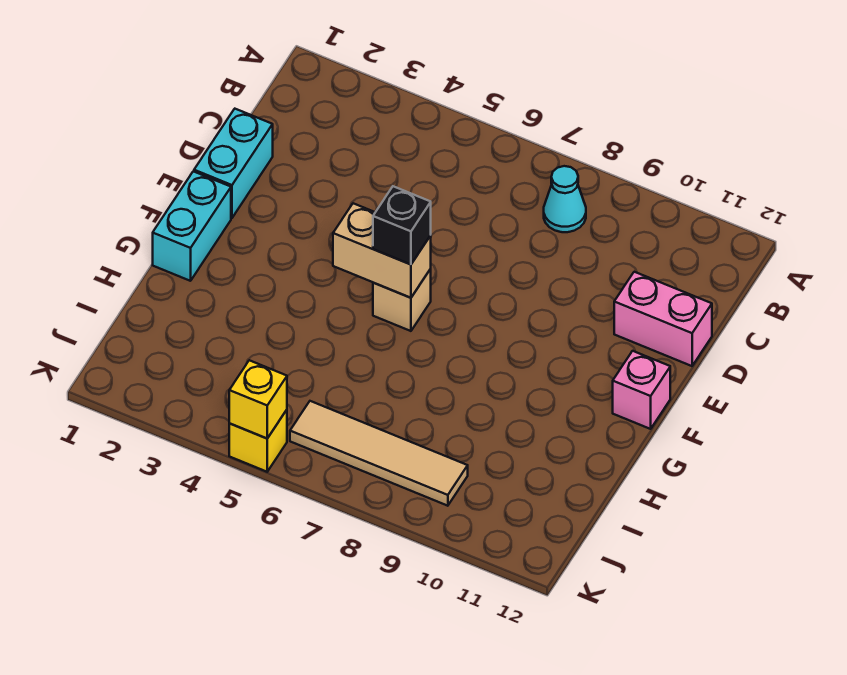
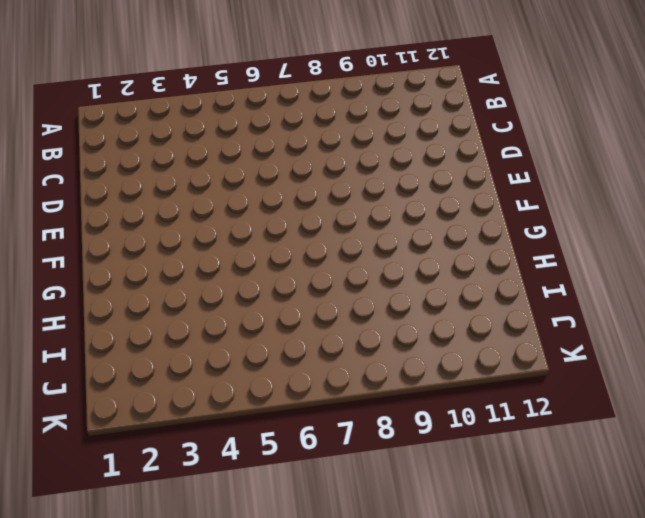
none -> cyan 1x1 cone [544,166,586,232]
none -> cyan 1x2 brick [194,109,273,218]

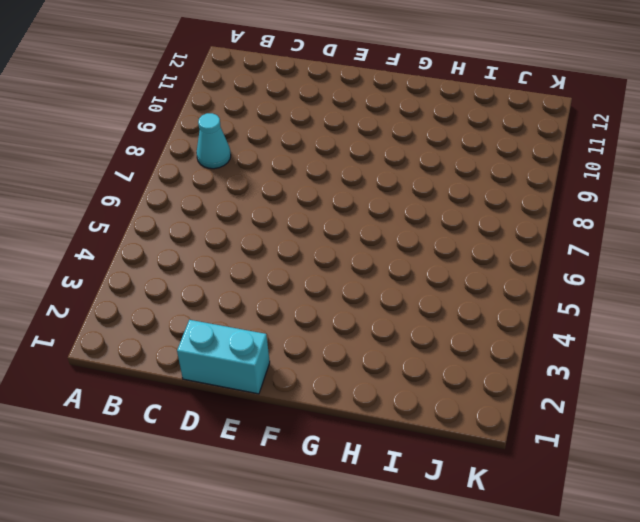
none -> pink 1x2 brick [614,272,712,366]
none -> cyan 1x2 brick [153,171,231,281]

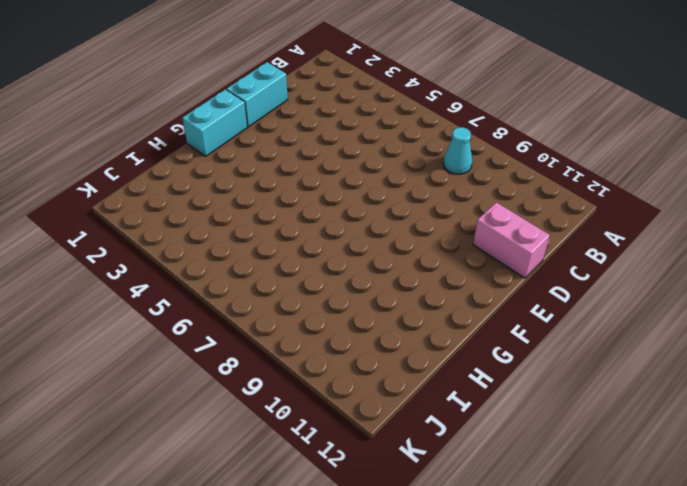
none -> tan 1x1 brick [373,269,431,331]
none -> pink 1x1 brick [613,351,670,429]

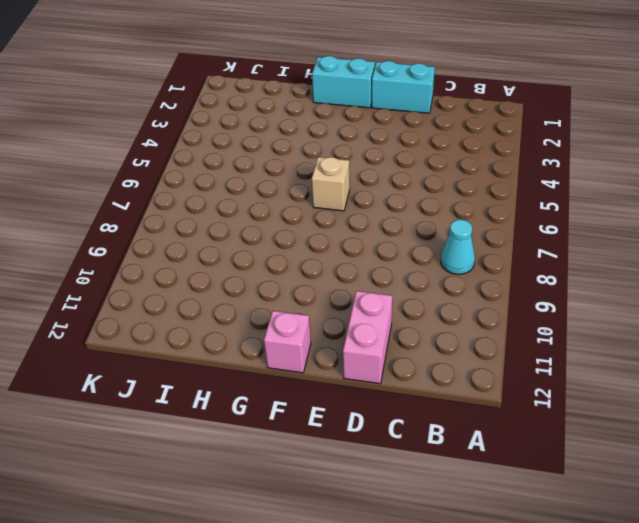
none -> tan 1x4 tile [290,401,468,506]
none -> yellow 1x1 brick [229,410,287,472]

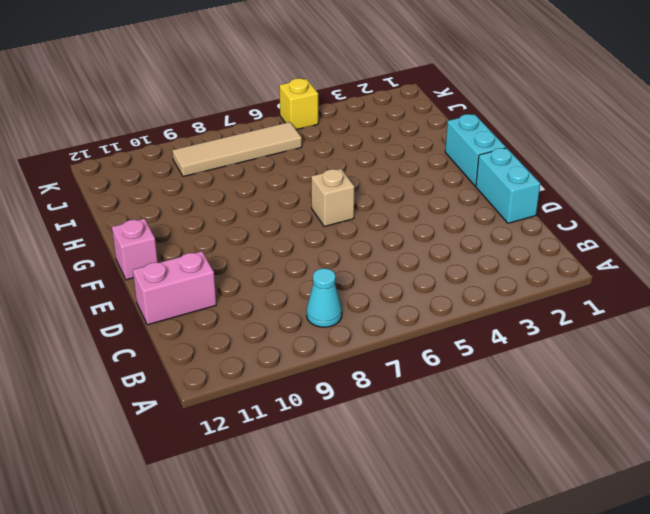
none -> tan 1x2 brick [333,203,431,298]
none -> yellow 1x1 brick [229,360,287,438]

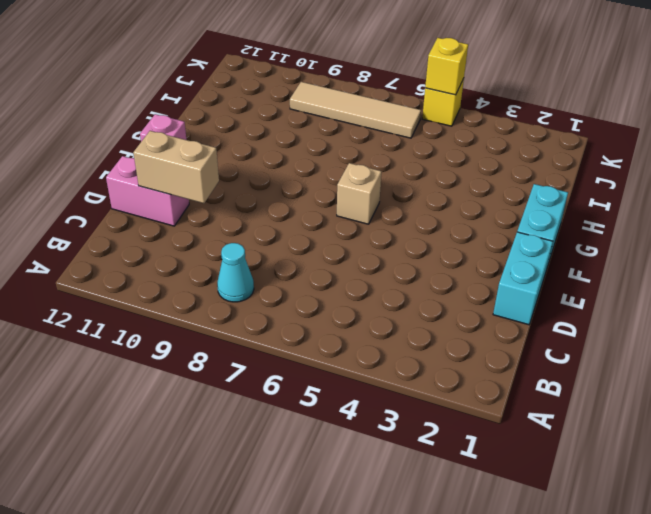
tan 1x2 brick [133,131,219,203] -> tan 1x2 brick moved to [333,203,431,298]
none -> black 1x1 brick [373,186,431,264]

